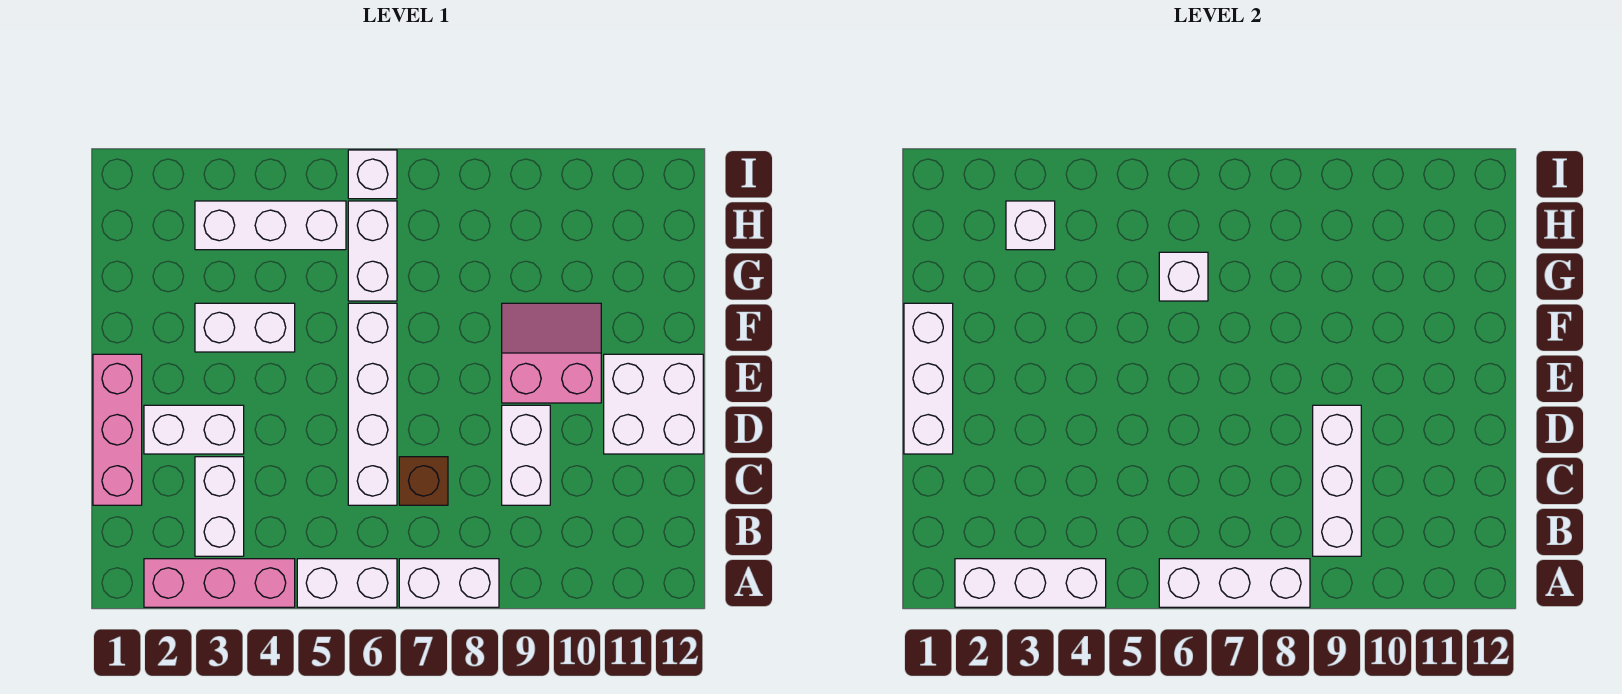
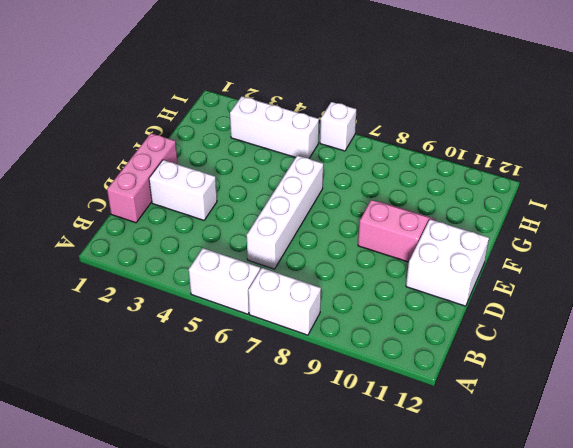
none -> pink 1x3 brick [144,559,295,607]
none -> white 1x2 brick [195,457,244,556]
none -> brown 1x1 brick [399,457,448,505]

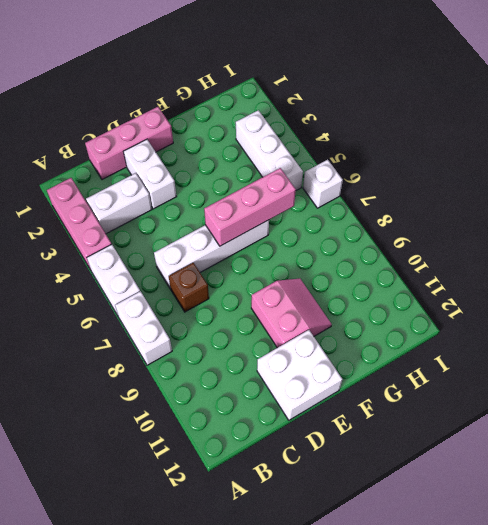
pink 1x3 brick [204,168,296,246] -> white 1x1 brick [1159,252,1208,301]
none -> white 1x2 brick [502,405,550,505]
none -> white 1x2 brick [195,303,295,352]
none -> white 1x2 brick [348,201,397,301]

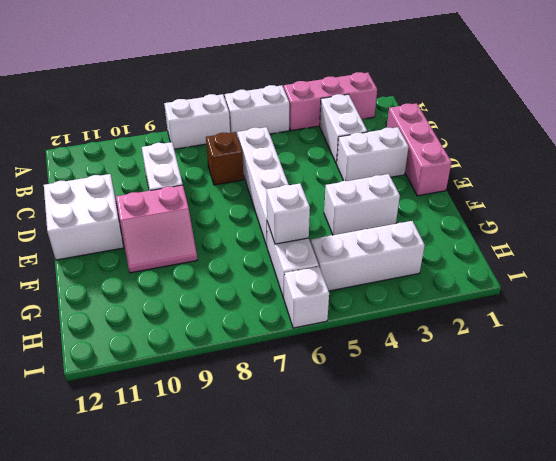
none -> white 1x3 brick [955,559,1106,607]
none -> white 1x3 brick [1159,559,1310,607]
none -> white 1x3 brick [1313,405,1361,556]

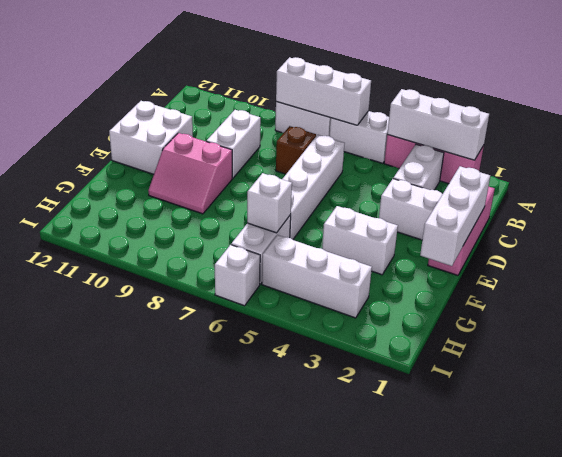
none -> white 1x3 brick [1313,405,1361,556]
none -> white 1x1 brick [1006,201,1055,250]

